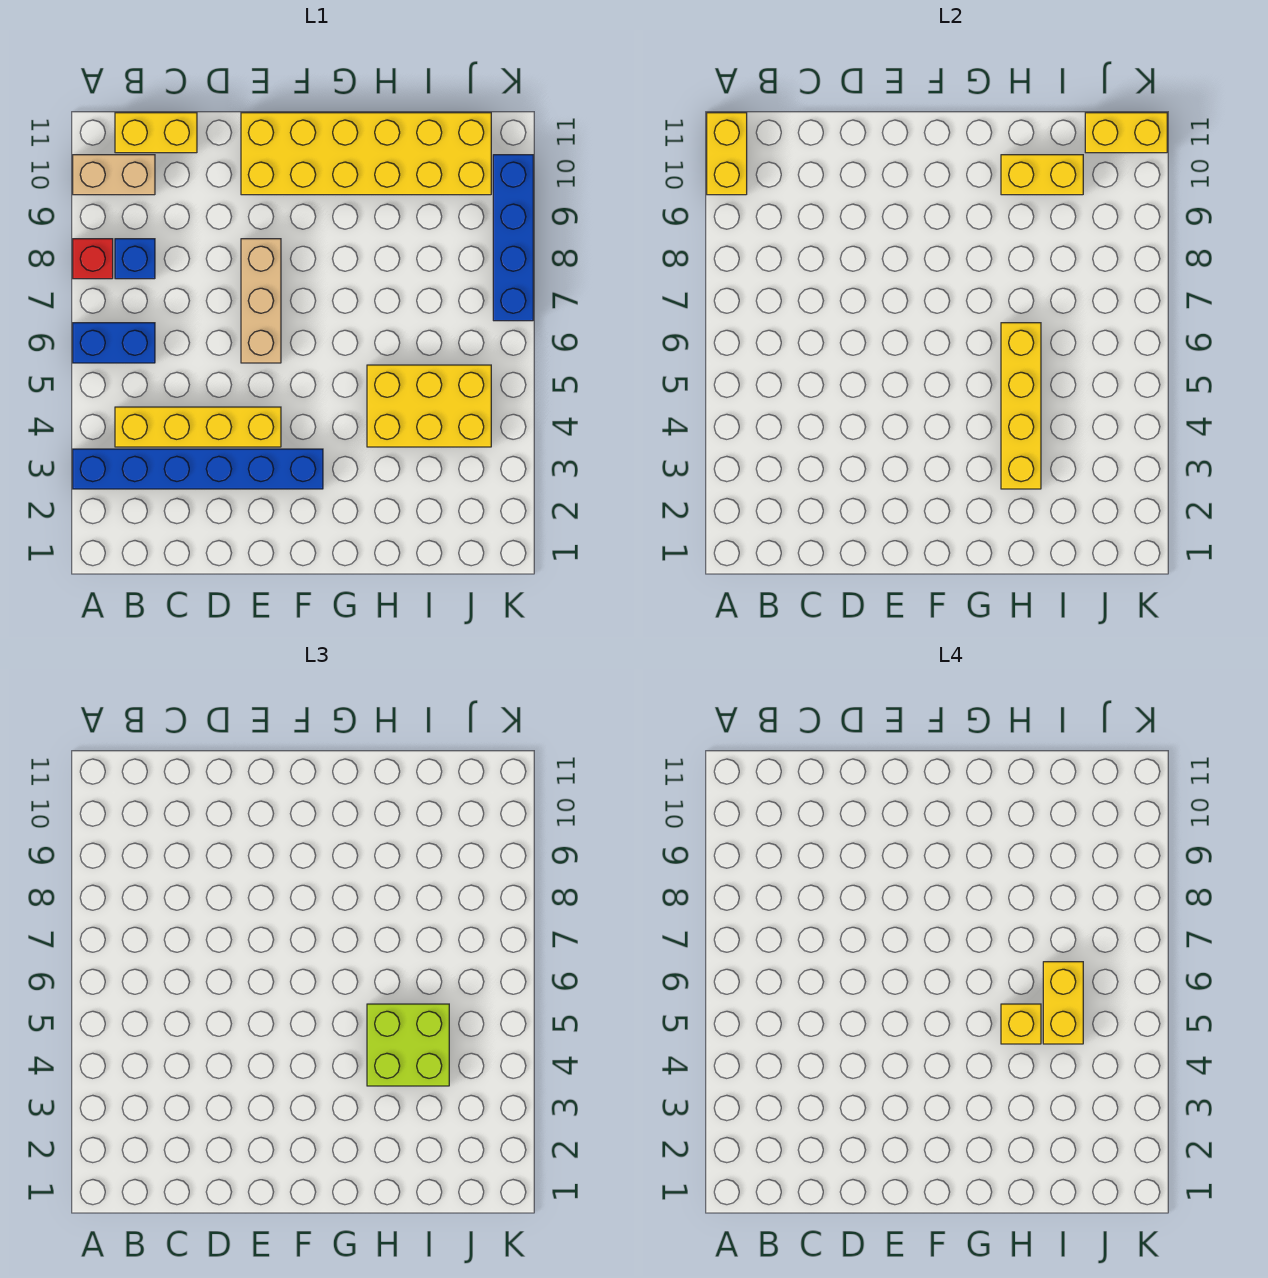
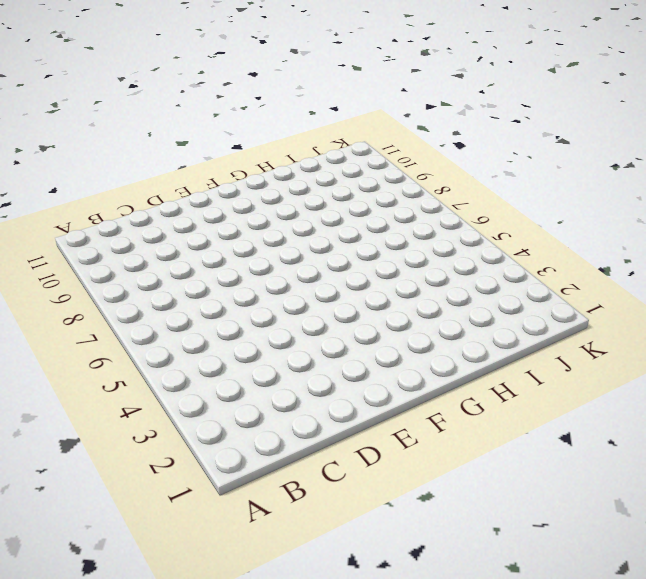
none -> blue 1x6 brick [73,449,323,489]
none -> blue 1x2 brick [73,323,155,363]
none -> red 1x1 brick [73,239,113,279]

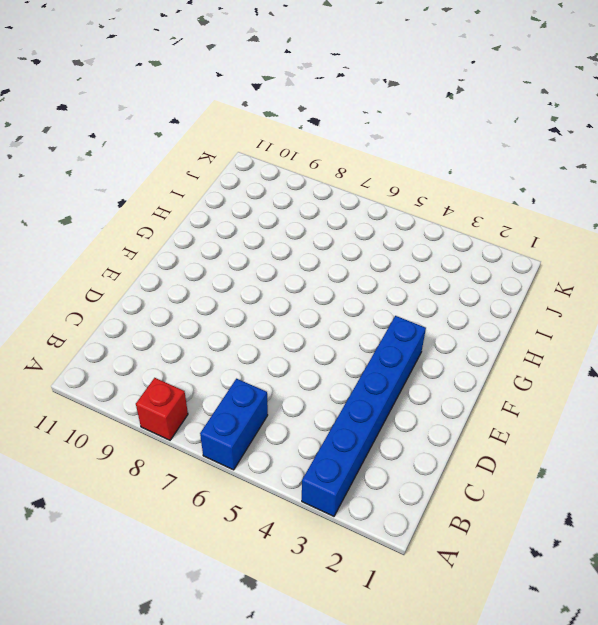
none -> tan 1x2 brick [73,155,155,195]
none -> yellow 1x4 brick [115,407,281,447]
none -> blue 1x1 brick [115,239,155,279]

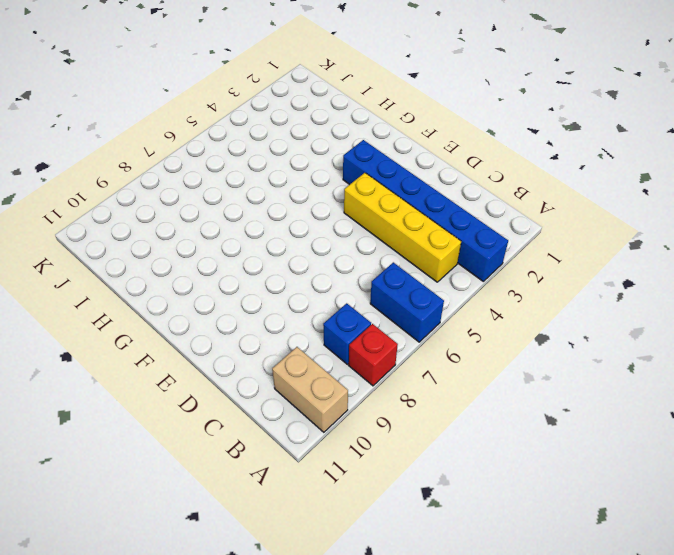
none -> yellow 1x2 brick [115,113,197,153]
none -> tan 1x3 brick [241,239,281,363]
none -> yellow 2x6 brick [241,113,491,195]

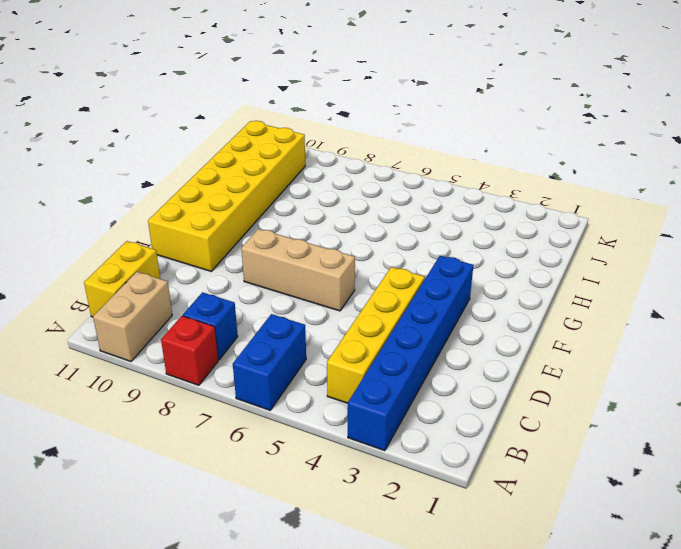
none -> yellow 2x3 brick [367,365,491,447]
none -> blue 1x4 brick [493,155,533,321]
none -> yellow 1x2 brick [707,113,747,195]

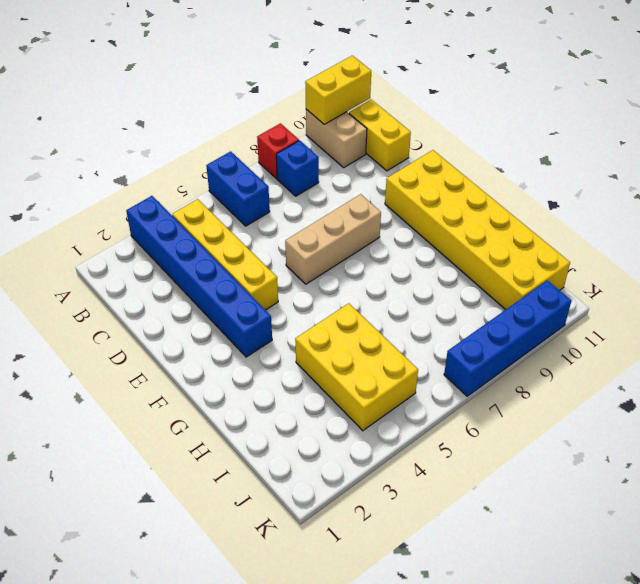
none -> yellow 1x4 brick [1001,323,1041,489]
none -> yellow 1x2 brick [1001,155,1083,195]
none -> yellow 1x2 brick [1085,113,1167,153]

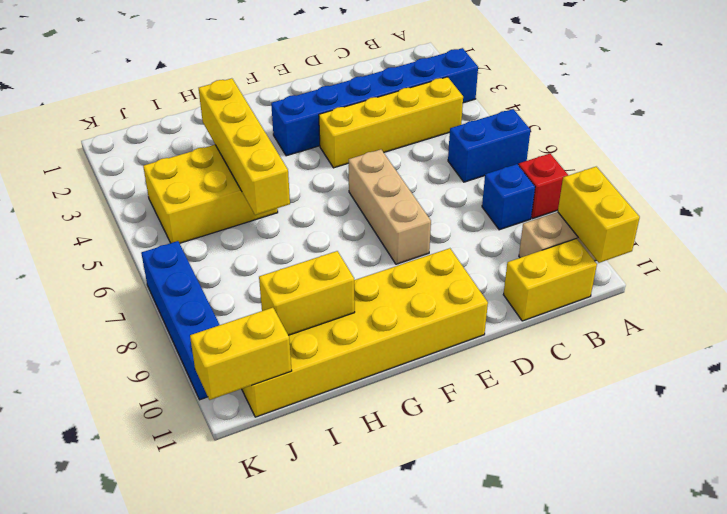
none -> lime 2x2 brick [367,1004,449,1086]
none -> yellow 1x1 brick [1001,1004,1041,1044]
none -> yellow 1x2 brick [1043,962,1083,1044]

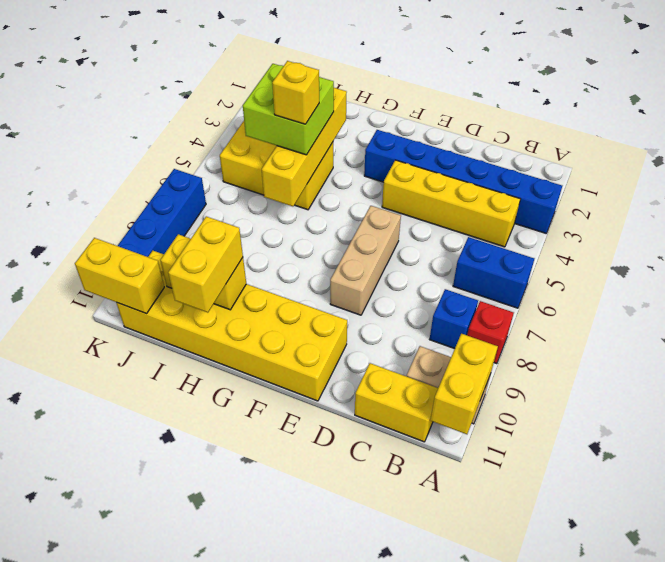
yellow 1x2 brick [168,216,243,313] -> yellow 1x2 brick moved to [1043,962,1083,1044]

